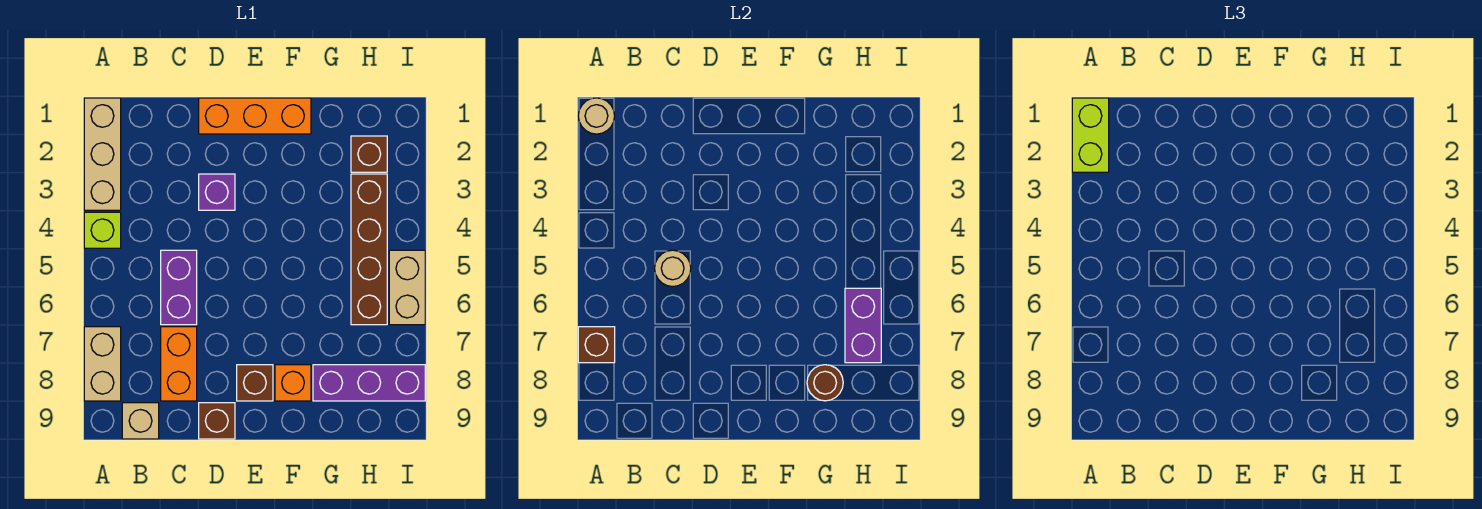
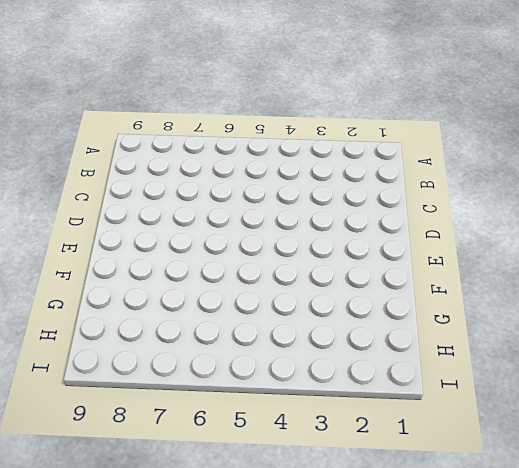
none -> tan 1x3 brick [84,98,121,210]
none -> lime 1x1 brick [84,212,121,248]
none -> tan 1x2 brick [84,327,121,401]

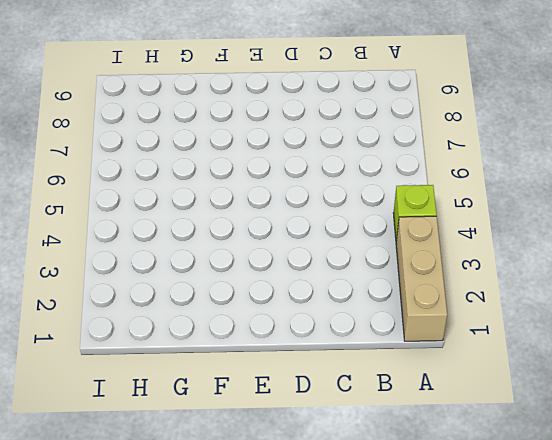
none -> tan 1x2 brick [84,327,121,401]
none -> tan 1x1 brick [122,403,159,439]
none -> purple 1x2 brick [161,250,197,325]

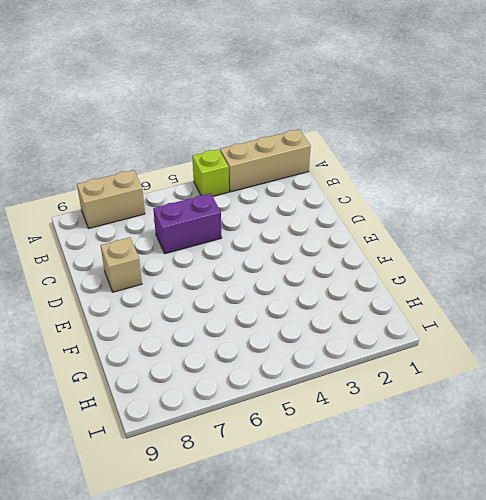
tan 1x1 brick [100,237,142,292] -> tan 1x1 brick moved to [122,403,159,439]
none -> orange 1x2 brick [161,327,197,401]
none -> orange 1x3 brick [199,98,311,134]
none -> purple 1x1 brick [199,174,235,210]

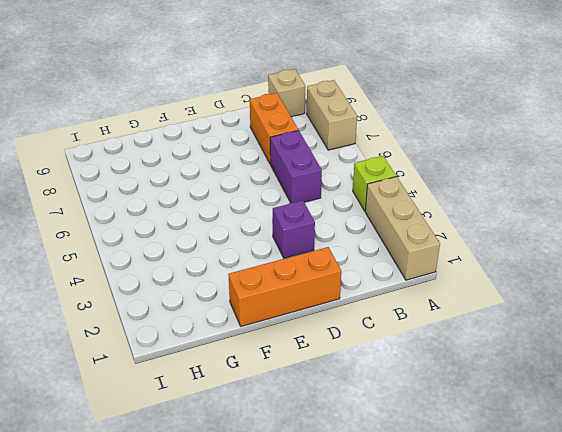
none -> brown 1x1 brick [199,403,235,439]
none -> brown 1x1 brick [237,365,273,401]
none -> orange 1x1 brick [275,365,311,401]

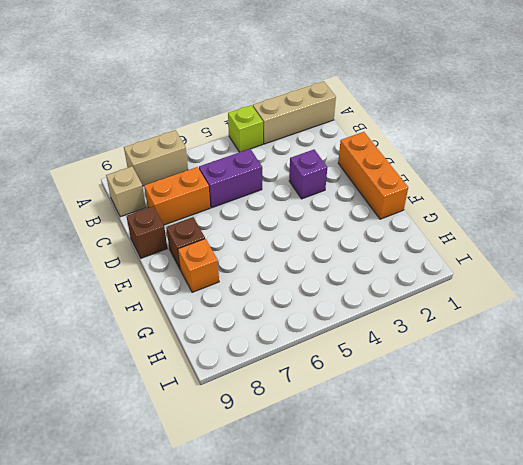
none -> purple 1x3 brick [313,365,425,401]
none -> brown 1x1 brick [351,136,387,172]
none -> brown 1x4 brick [351,174,387,325]

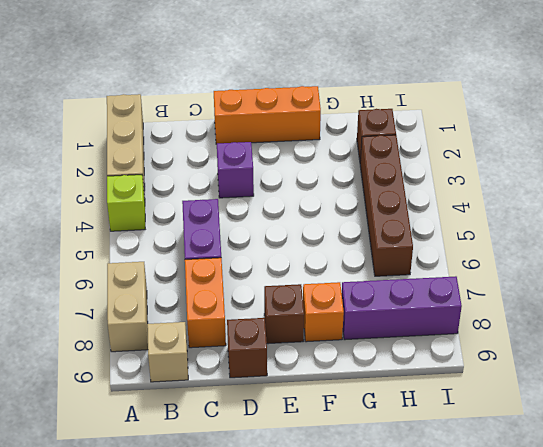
none -> tan 1x2 brick [389,250,425,325]
none -> tan 1x1 round brick [578,98,615,134]
none -> brown 1x1 brick [578,327,615,363]

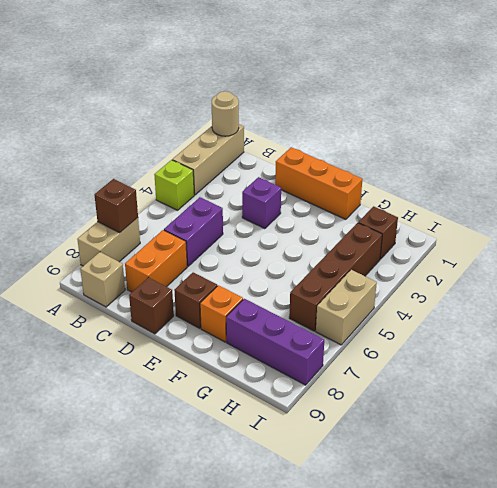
none -> tan 1x1 round brick [655,250,691,287]
none -> brown 1x1 round brick [807,365,843,401]
none -> purple 1x2 brick [845,288,881,363]

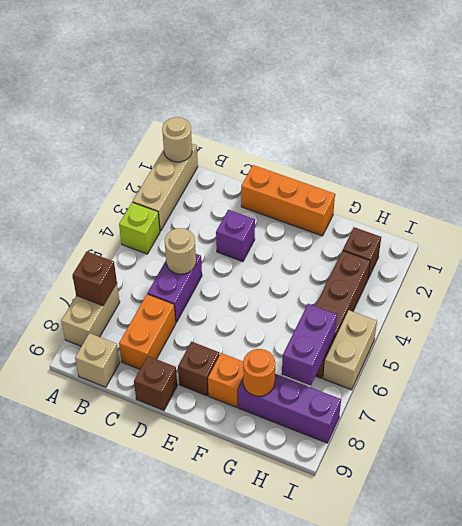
orange 1x1 round brick [243,349,275,396] -> brown 1x1 round brick [807,365,843,401]
none -> lime 1x2 brick [1072,98,1109,172]

